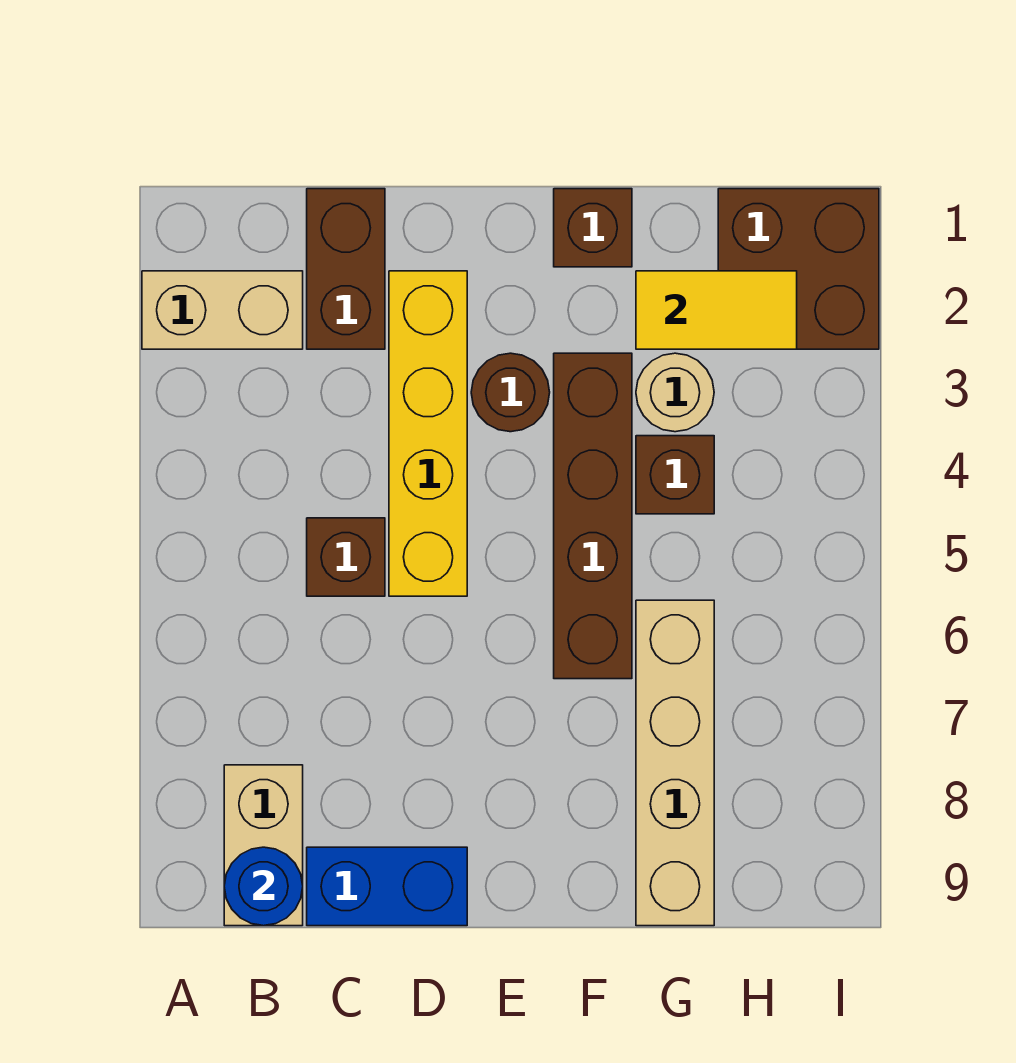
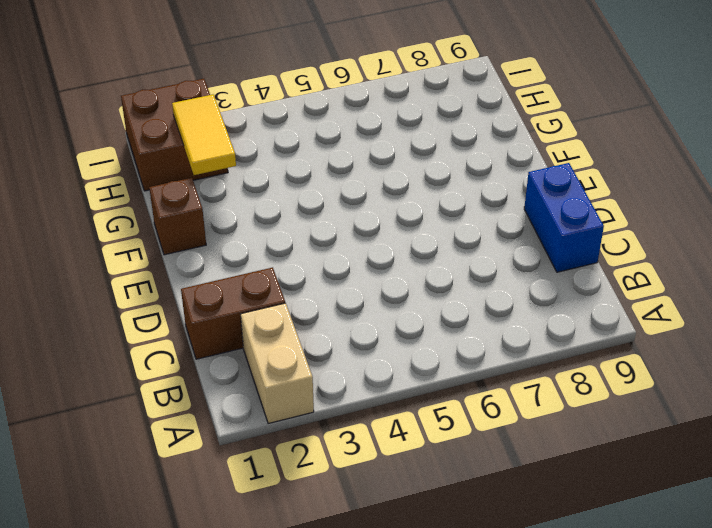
none -> tan 1x2 brick [224,765,303,926]
none -> brown 1x1 brick [307,518,385,596]
none -> yellow 1x4 brick [389,271,467,596]

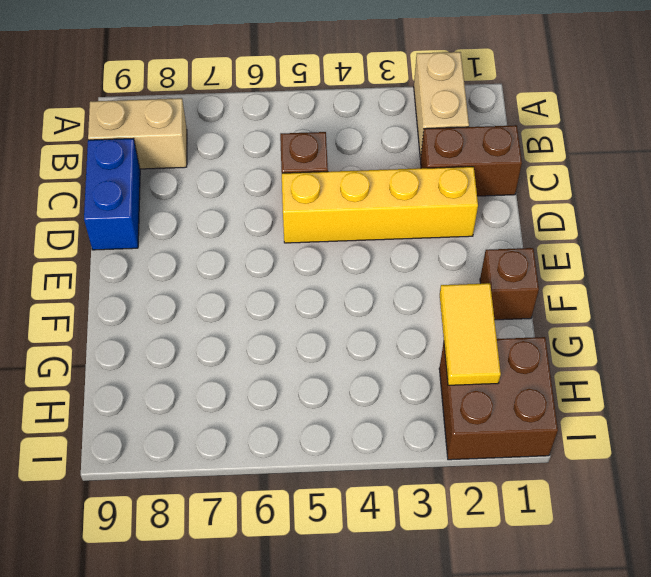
none -> brown 1x1 round brick [471,353,550,432]
none -> brown 1x4 brick [554,353,632,679]
none -> tan 1x1 round brick [636,353,714,432]

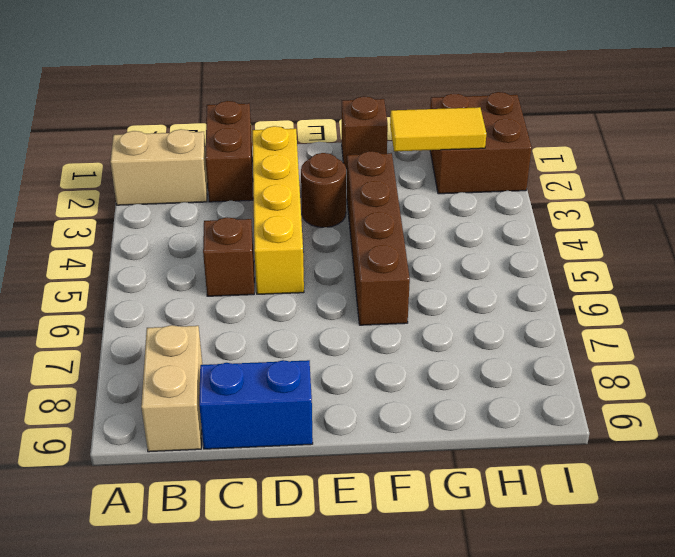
none -> tan 1x1 round brick [636,353,714,432]
none -> brown 1x1 brick [636,436,714,514]
none -> tan 1x4 brick [636,600,714,926]

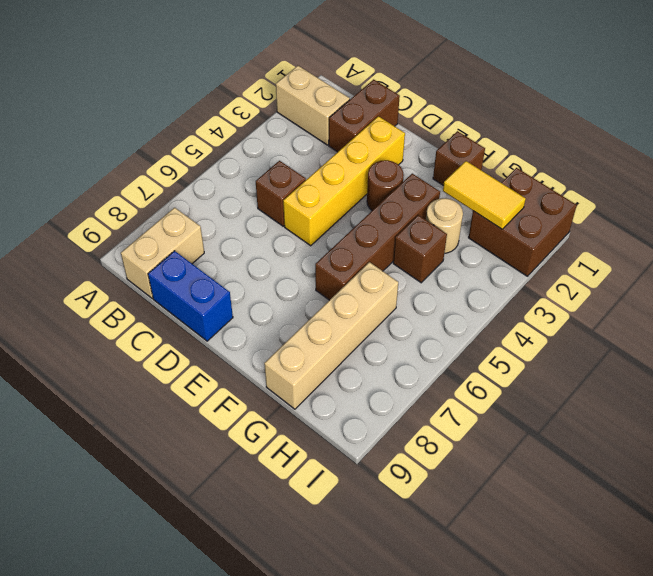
none -> blue 1x1 round brick [224,847,303,926]

